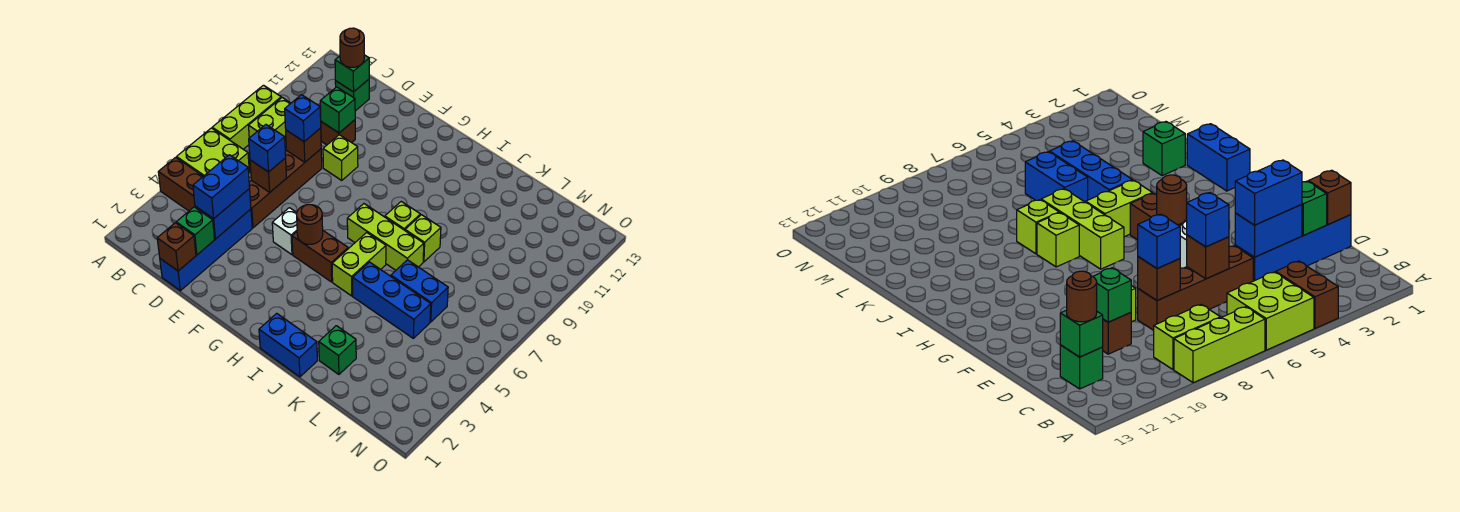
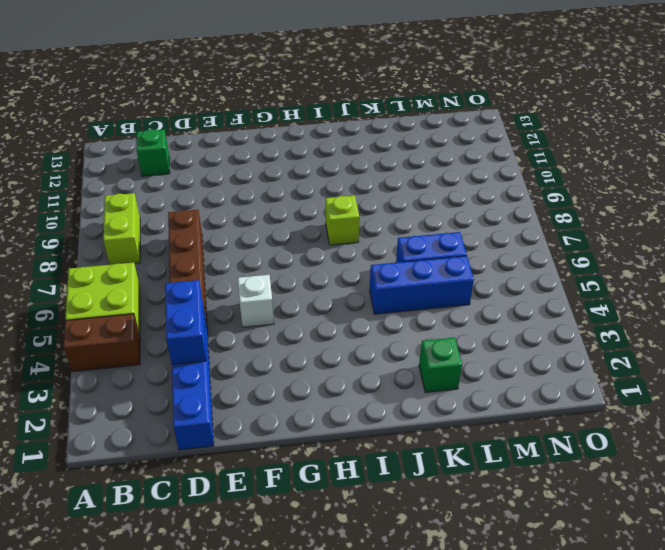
none -> lime 1x3 brick [212,85,281,149]
none -> brown 1x1 brick [321,120,355,145]
none -> lime 1x1 brick [323,135,358,180]
none -> brown 1x2 brick [292,231,348,282]

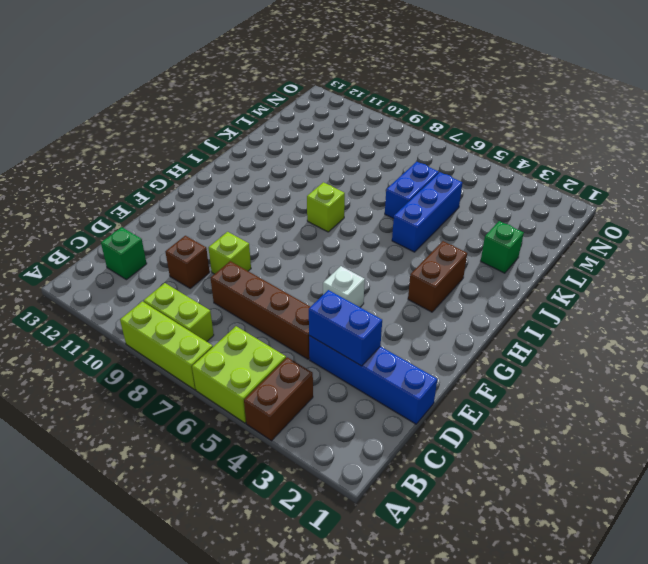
brown 1x2 brick [408,241,467,312] -> brown 1x2 brick moved to [292,231,348,282]
none -> lime 1x3 brick [347,204,424,270]
none -> blue 1x2 brick [259,313,317,377]
none -> lime 1x2 brick [332,232,386,296]
none -> lime 1x1 brick [405,215,441,262]

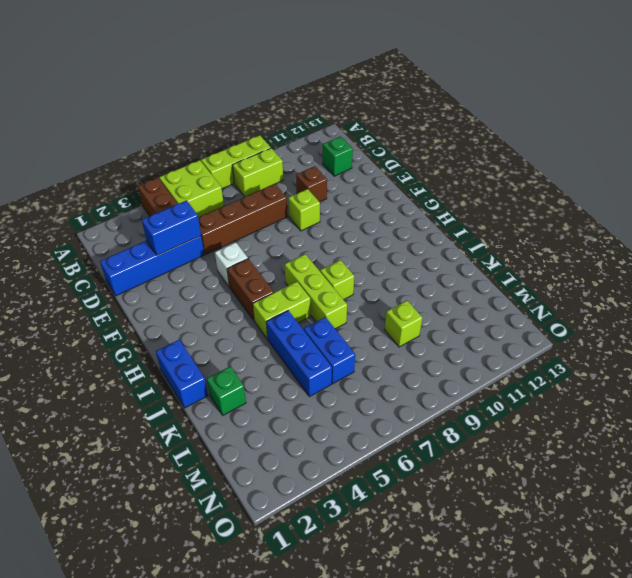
lime 1x1 brick [384,301,422,347] -> lime 1x1 brick moved to [405,215,441,262]
none -> green 1x1 brick [335,55,369,92]
none -> brown 1x1 brick [157,223,196,271]
none -> green 1x1 brick [176,207,215,255]
none -> brown 1x1 brick [250,158,286,193]

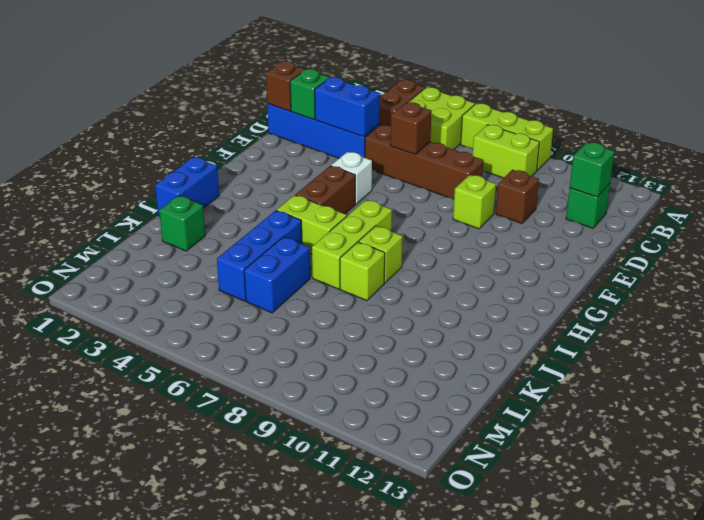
none -> brown 1x1 brick [286,128,321,162]
none -> green 1x1 brick [320,87,355,133]
none -> brown 1x1 round brick [297,205,323,244]
none -> brown 1x1 round brick [340,28,364,67]

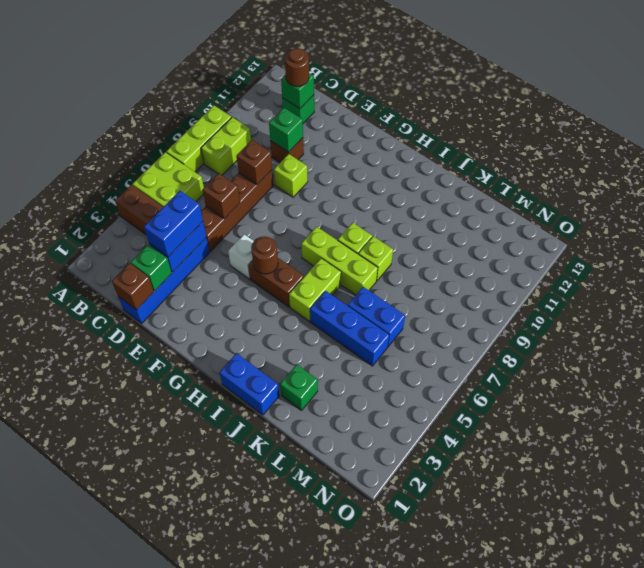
none -> blue 1x1 brick [249,125,286,172]
none -> blue 1x1 brick [285,95,321,142]

